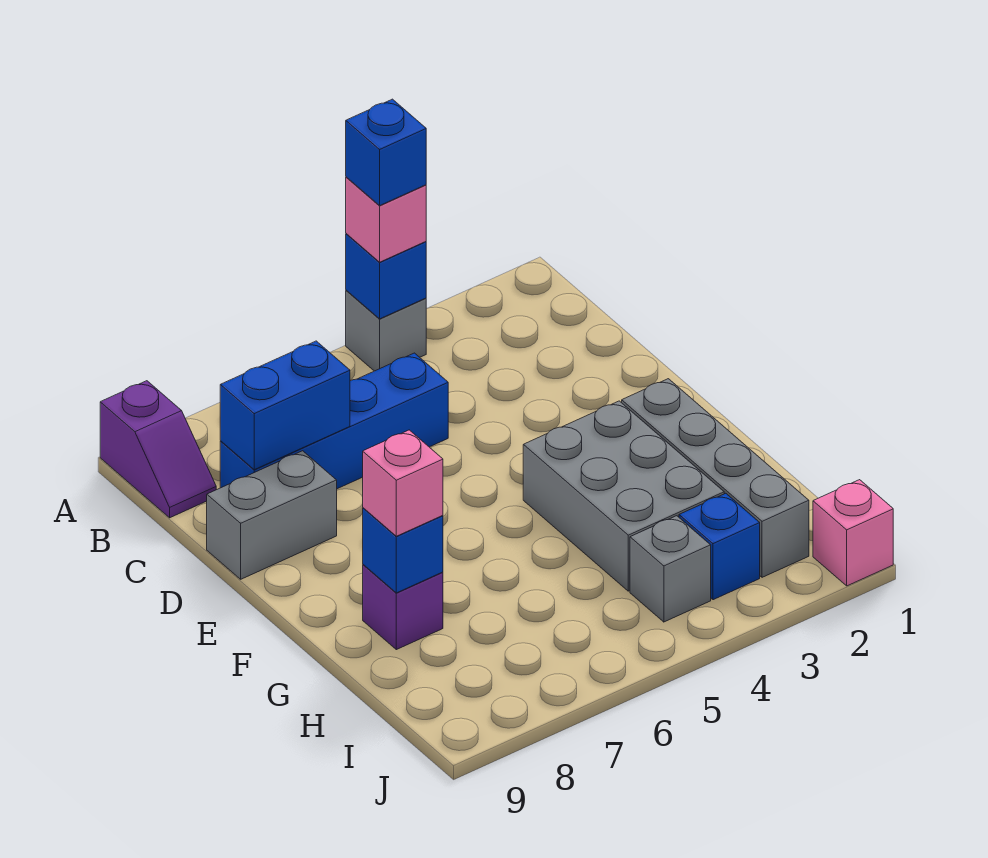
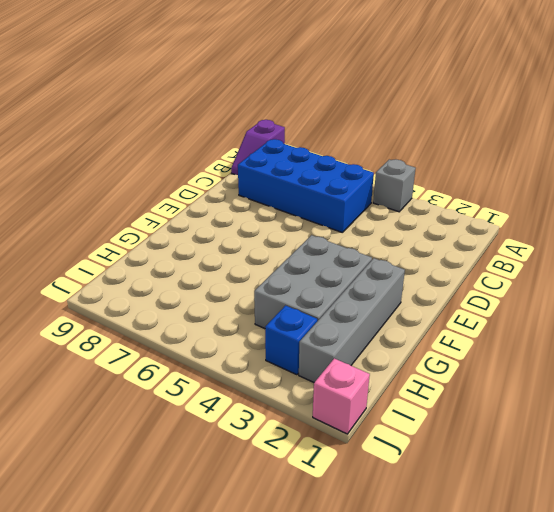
blue 2x4 brick [238,139,374,233] -> blue 1x4 brick [220,353,448,489]
none -> grey 1x2 brick [207,451,337,579]
none -> purple 1x1 brick [363,565,443,650]
none -> grey 1x1 brick [630,516,711,622]

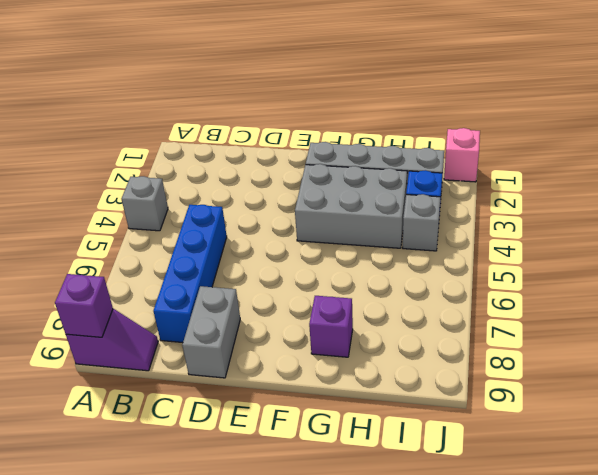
purple 1x1 brick [55,274,113,337] -> none
none -> blue 1x1 brick [346,234,426,319]
none -> blue 1x2 brick [220,341,350,470]
none -> blue 1x1 brick [363,508,443,593]

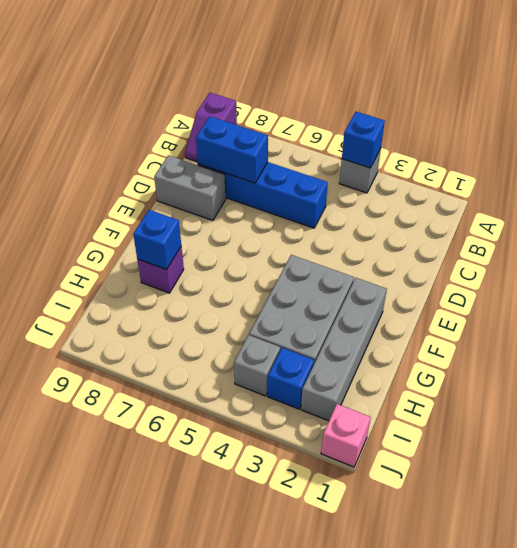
none -> pink 1x1 brick [346,177,426,262]
none -> pink 1x1 brick [363,430,443,536]
none -> blue 1x1 brick [346,99,426,205]

